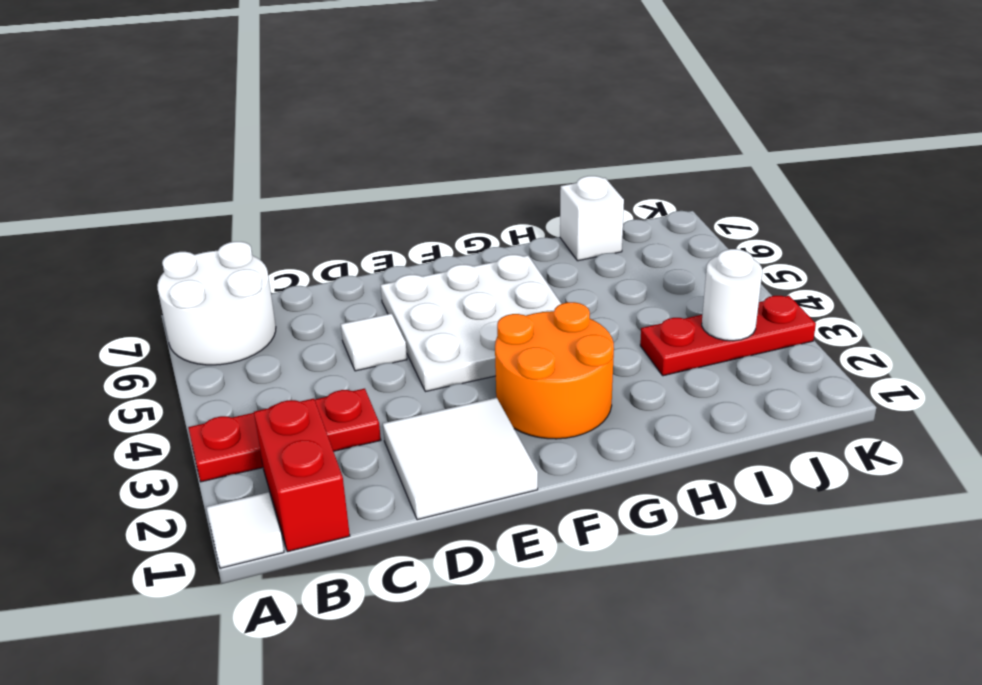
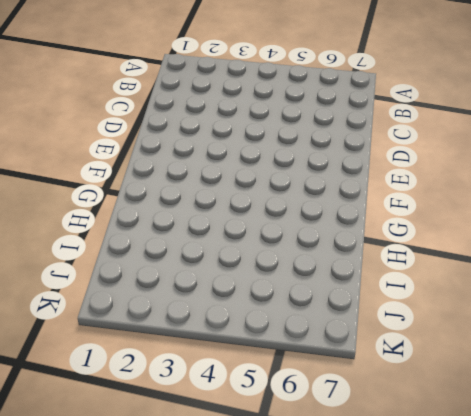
none -> white 1x1 tile [206,492,284,568]
none -> red 1x3 plate [188,389,381,482]

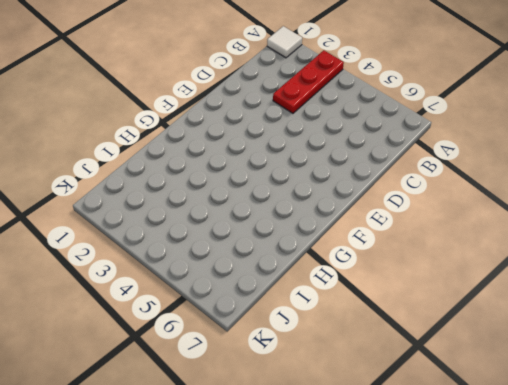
none -> white 2x2 round brick [157,242,276,365]
none -> red 1x2 brick [254,399,350,552]

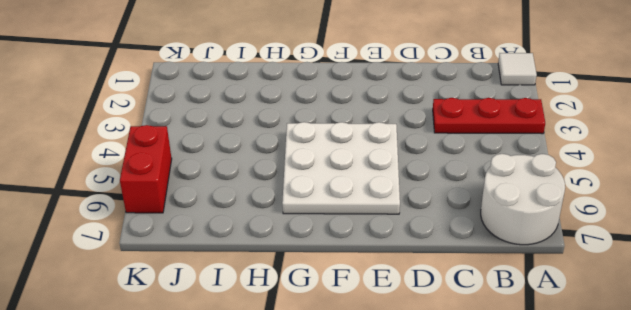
red 1x2 brick [120,125,172,213] -> red 1x2 brick moved to [254,399,350,552]
none -> white 2x2 tile [383,398,538,520]
none -> white 1x1 tile [341,314,407,371]

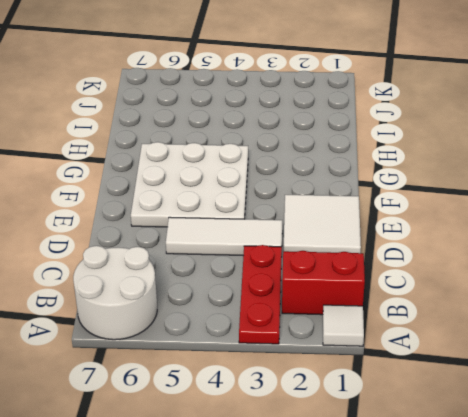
white 1x3 tile [166,217,282,256] -> white 1x1 tile [341,314,407,371]
none -> orange 2x2 round brick [495,302,614,439]
none -> red 1x3 plate [640,296,816,376]

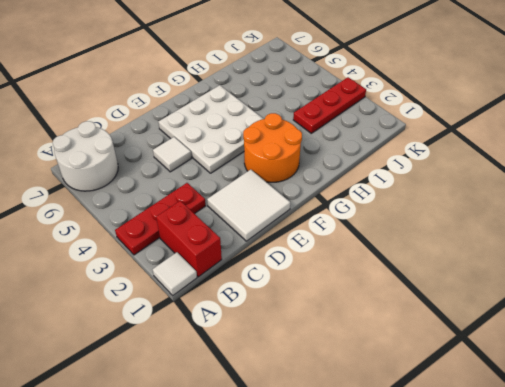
none -> white 1x1 brick [560,176,624,261]
none -> white 1x1 round brick [702,249,762,341]

